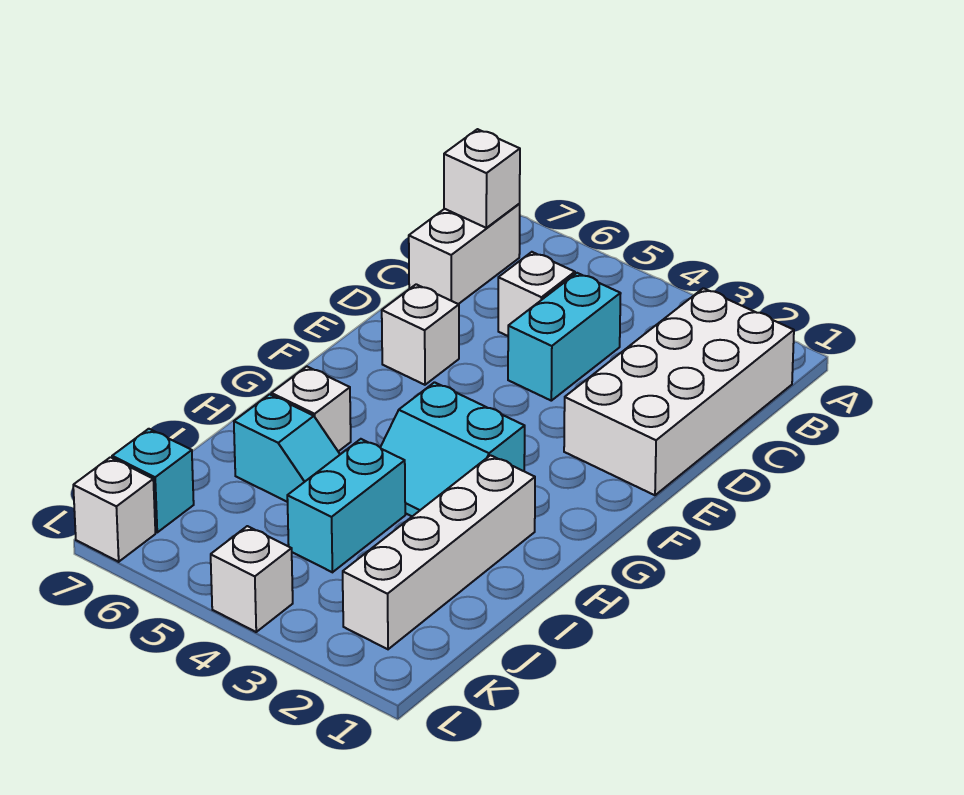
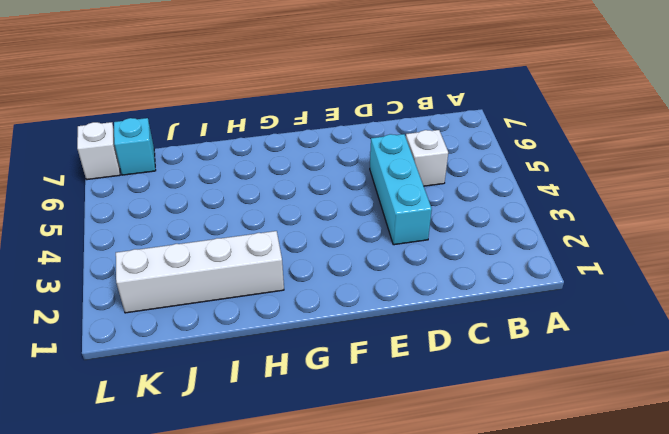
cyan 1x3 brick [370,134,432,245] -> cyan 1x2 brick [508,273,621,401]
none -> white 2x4 brick [564,288,794,495]
none -> white 1x2 brick [409,204,520,304]
none -> white 1x1 brick [382,284,459,385]

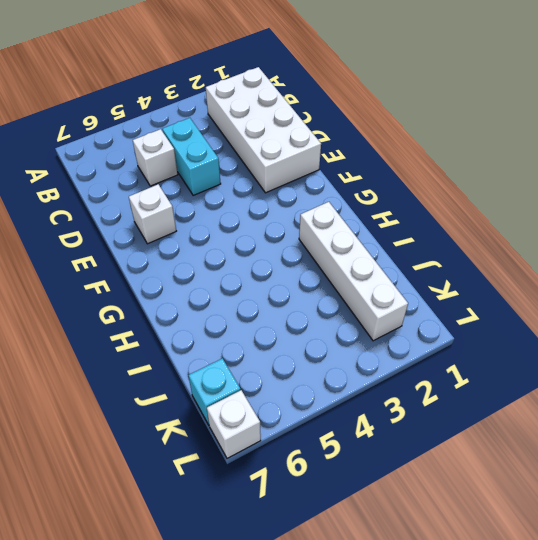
none -> white 1x2 brick [409,204,520,304]
none -> cyan 2x2 slope [380,382,525,516]
none -> white 1x1 brick [271,367,351,451]

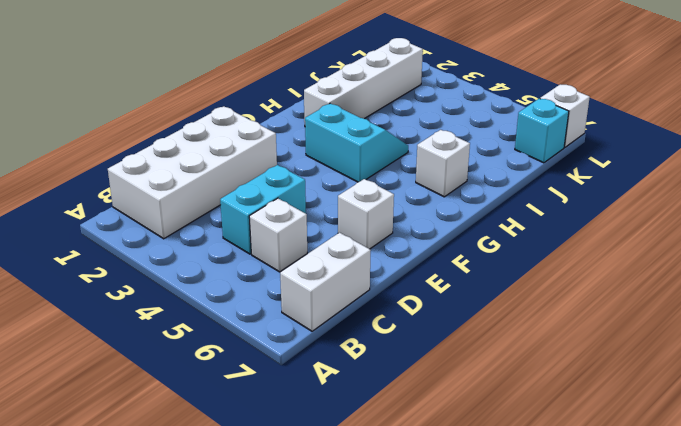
none -> cyan 1x2 brick [287,439,405,572]
none -> cyan 1x2 slope [234,394,340,502]
none -> white 1x1 brick [211,526,293,632]

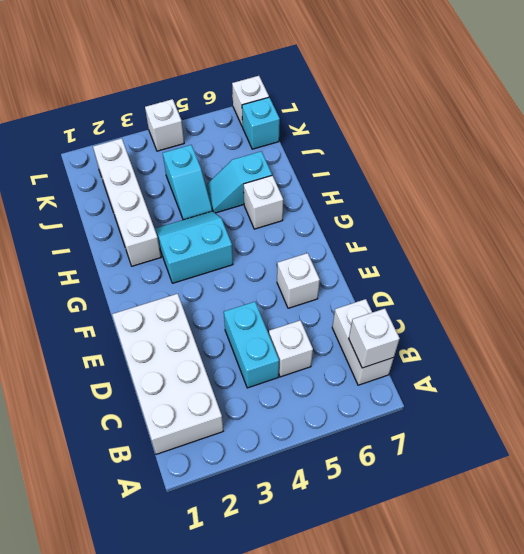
cyan 1x2 slope [163,145,212,220] -> cyan 1x2 brick [287,439,405,572]

